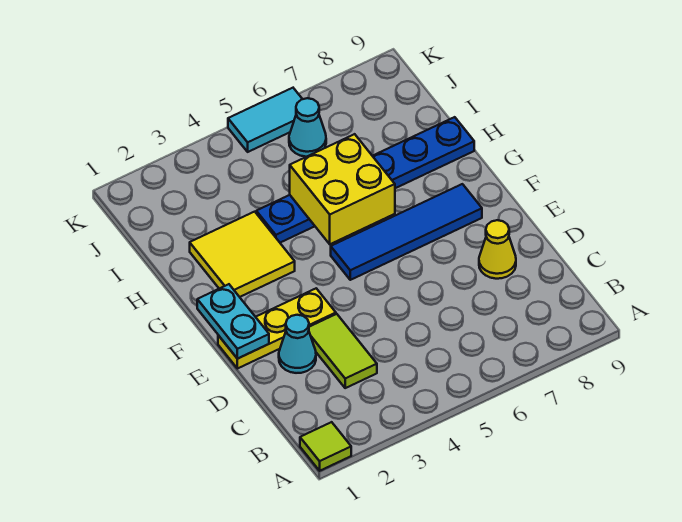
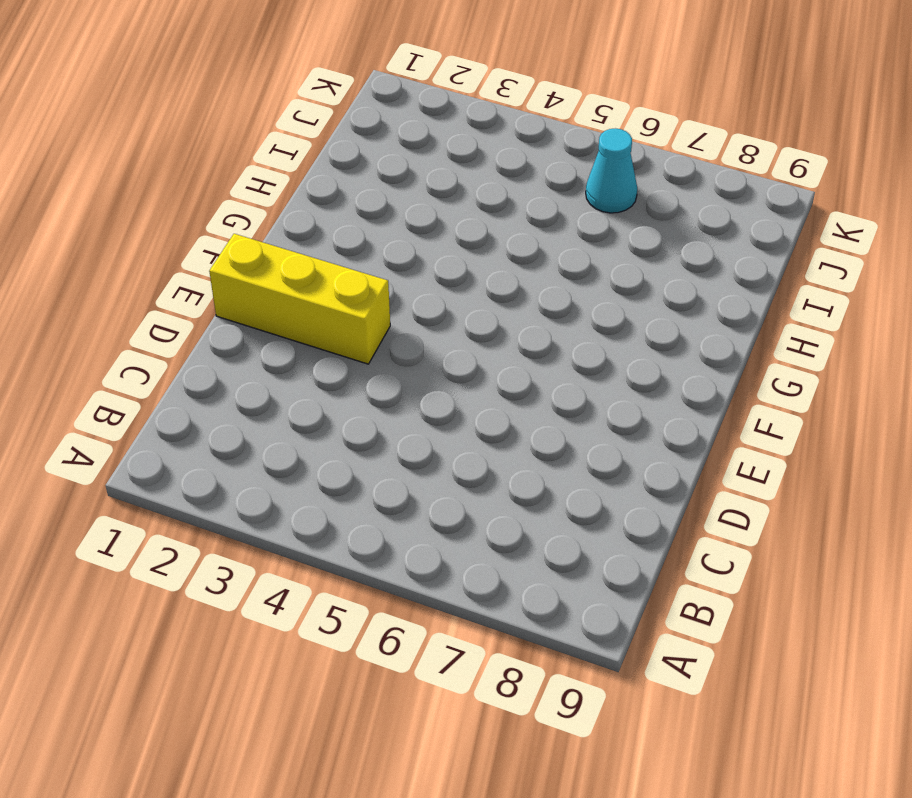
yellow 1x3 brick [209,234,390,364] -> yellow 1x3 plate [218,288,336,369]
none -> lime 1x1 tile [300,422,351,471]
none -> lime 1x2 tile [309,314,377,388]
none -> cyan 1x1 cone [279,315,316,373]

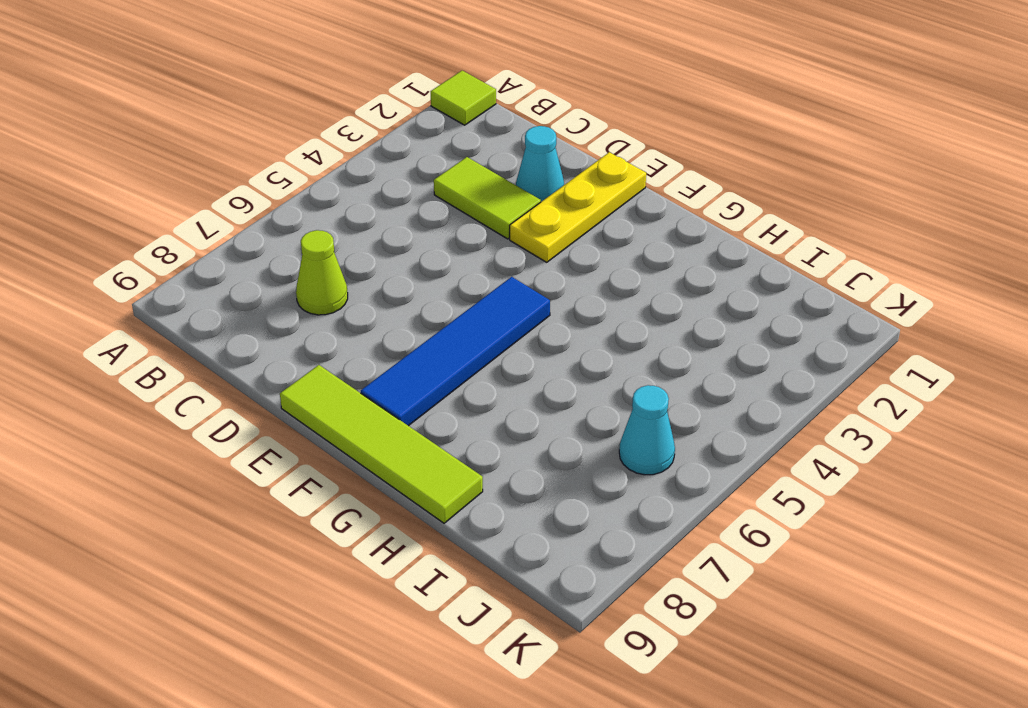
lime 1x1 cone [296,230,348,315] -> none
lime 1x4 tile [280,365,483,523] -> blue 1x6 plate [256,117,474,243]
none -> yellow 1x1 cone [479,220,516,279]
none -> yellow 2x2 tile [190,212,295,297]
none -> cyan 1x2 tile [228,88,302,152]

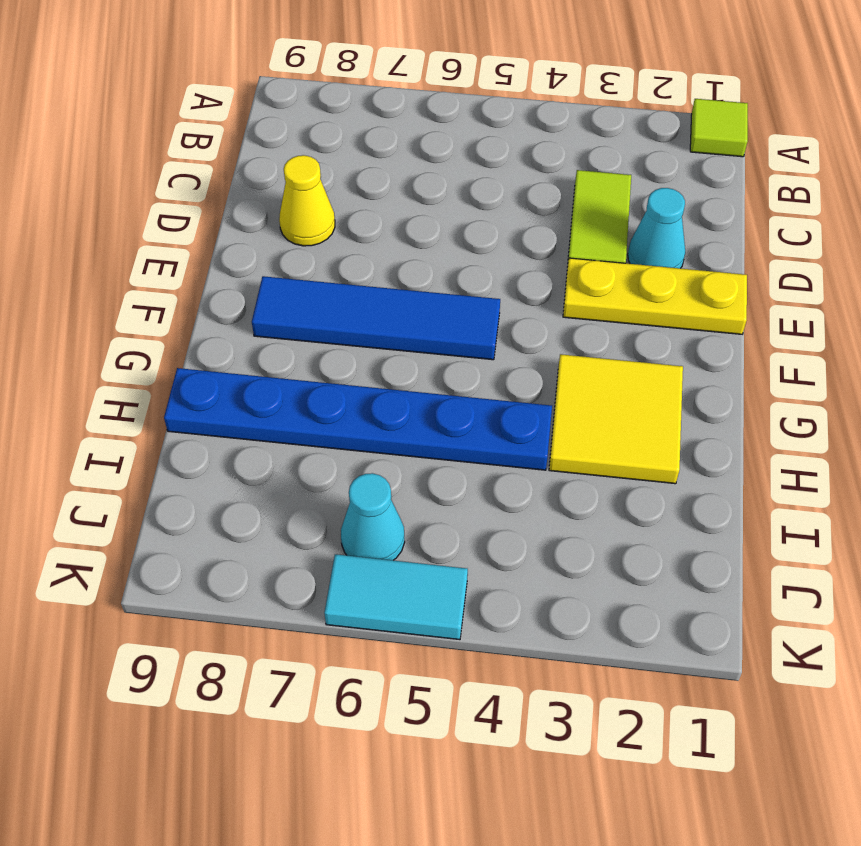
none -> cyan 1x2 plate [197,284,269,359]
none -> yellow 2x2 brick [290,134,395,244]

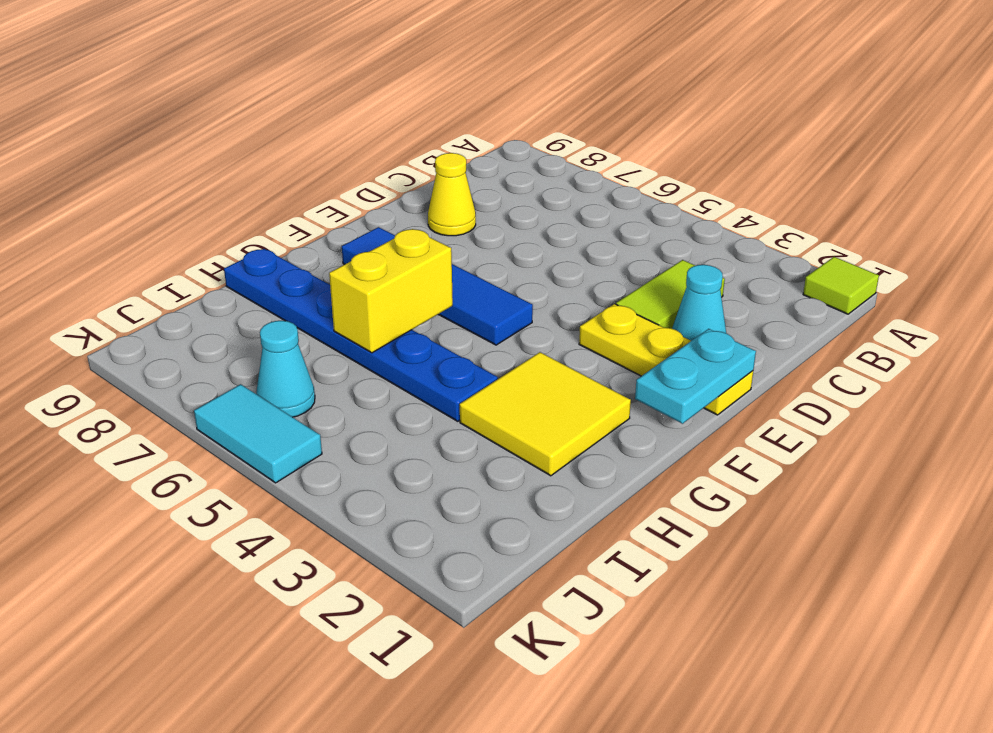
yellow 1x2 brick [329,229,453,353] -> yellow 2x2 brick [290,134,395,244]

